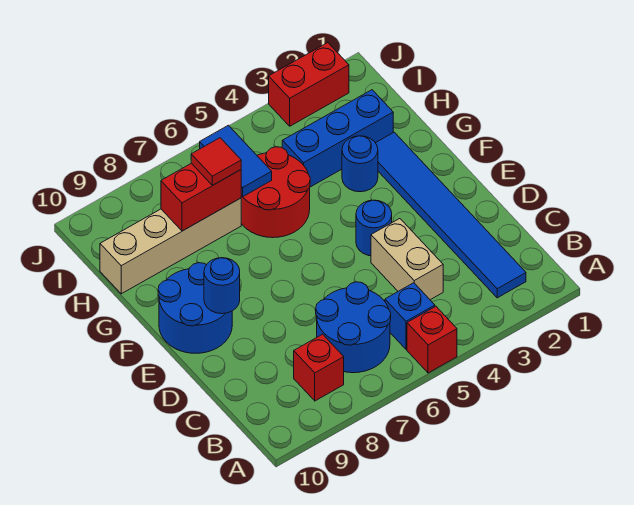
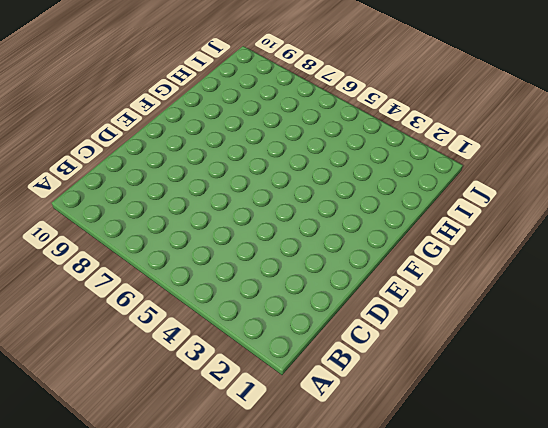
none -> red 1x1 brick [407,306,457,373]
none -> blue 1x6 tile [376,132,526,298]
none -> blue 1x1 brick [385,283,435,349]

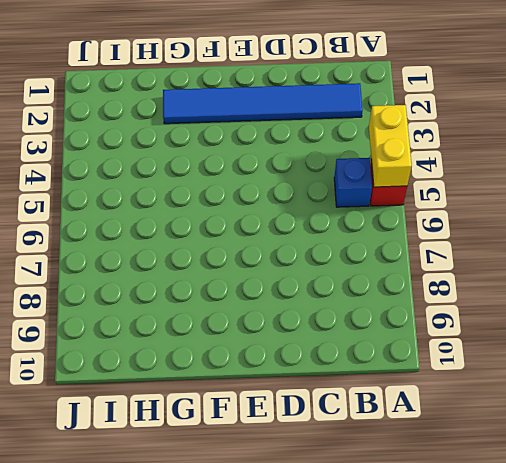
yellow 1x2 brick [369,105,412,187] -> none
none -> blue 2x2 round brick [316,282,391,373]
none -> red 1x1 brick [294,334,344,401]
none -> tan 1x2 brick [371,219,443,300]

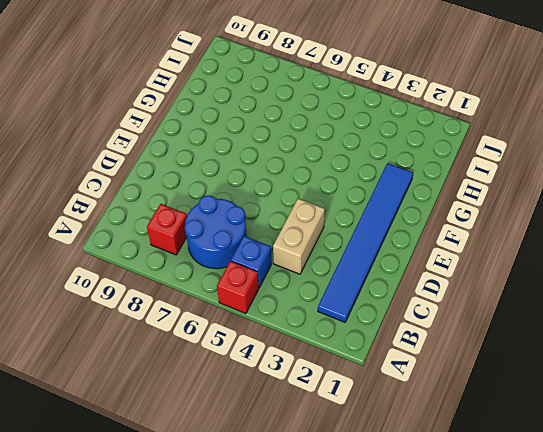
none -> blue 1x1 round brick [356,200,392,256]
none -> blue 2x2 round brick [158,263,232,353]
none -> blue 1x1 round brick [342,136,378,192]

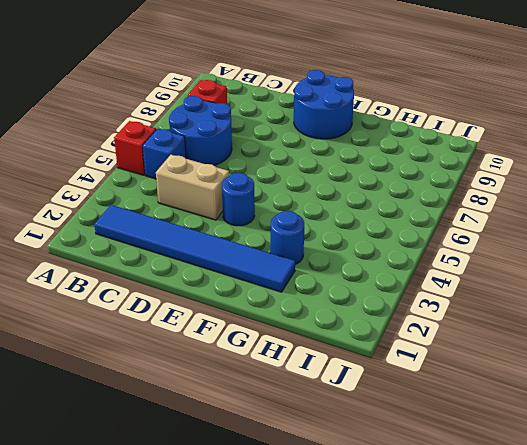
none -> red 2x2 round brick [241,147,310,238]
none -> blue 1x3 brick [282,90,393,187]
none -> tan 1x4 brick [100,198,241,294]

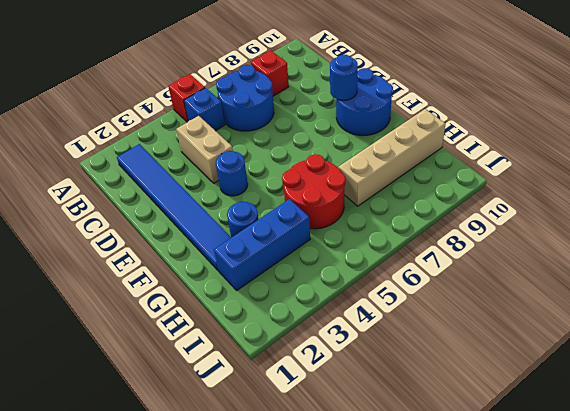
none -> red 1x2 brick [269,43,349,126]
none -> blue 1x2 tile [200,125,272,197]
none -> red 1x2 brick [161,163,241,231]

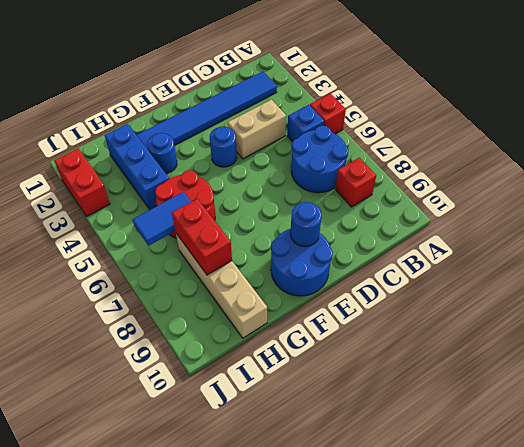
none -> red 1x1 tile [191,138,241,185]

